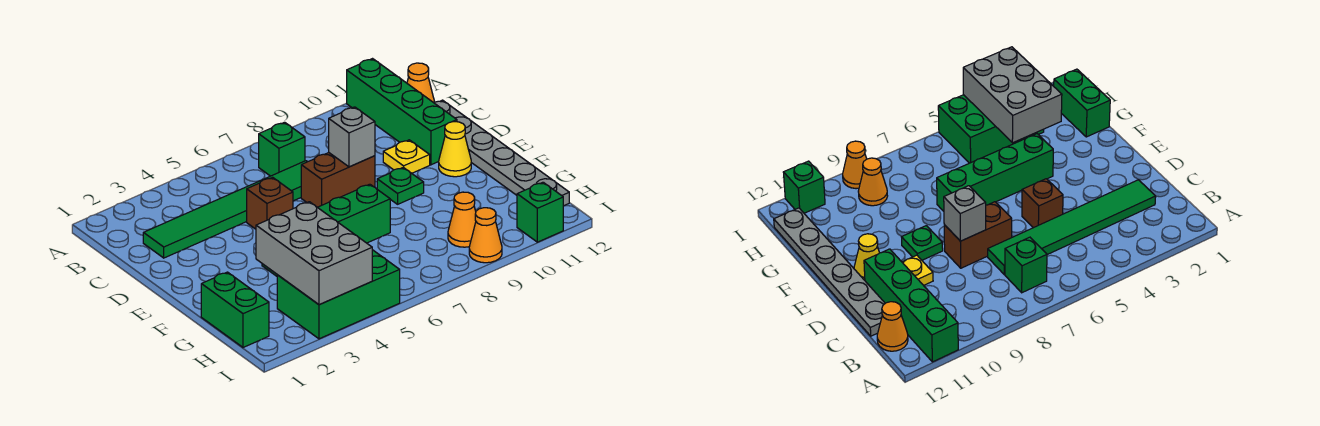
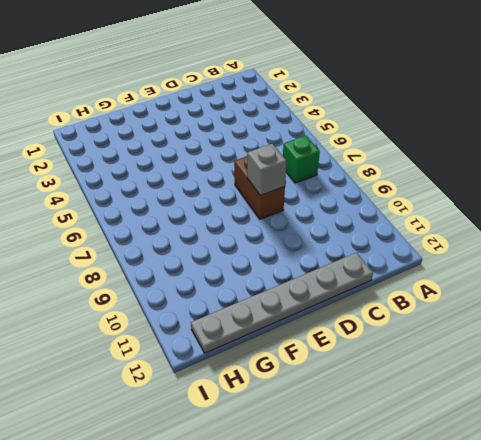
none -> green 1x4 brick [347,59,457,165]
none -> orange 1x1 cone [407,63,435,102]
none -> green 1x6 tile [143,161,307,258]

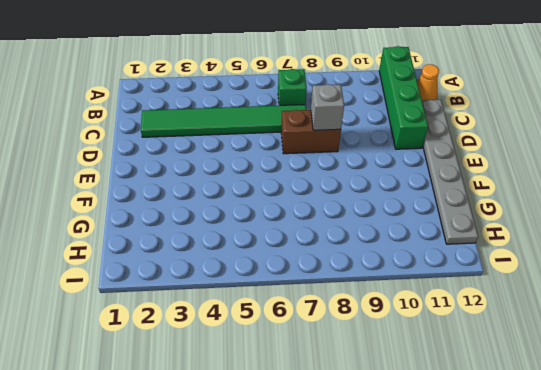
none -> brown 1x1 brick [247,177,293,229]
none -> yellow 1x1 plate [383,140,430,173]
none -> green 1x1 plate [377,167,424,204]

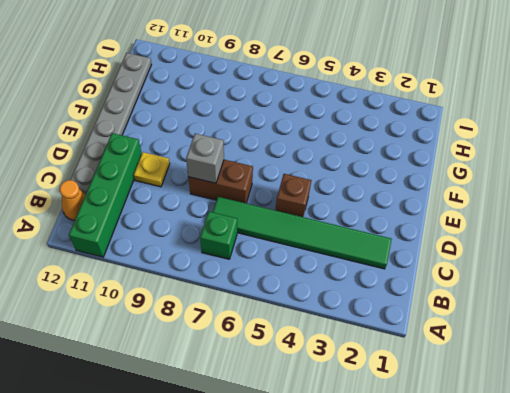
none -> green 1x1 plate [377,167,424,204]
none -> yellow 1x1 cone [439,122,471,177]
none -> green 1x4 brick [262,184,390,276]

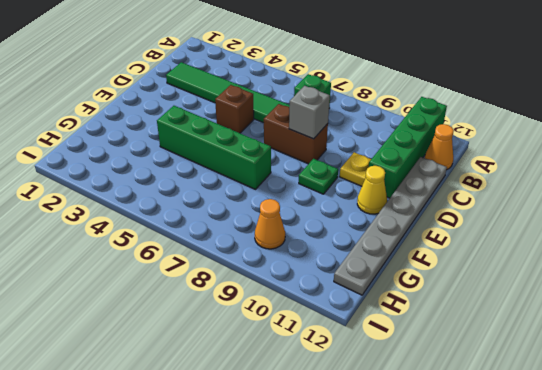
none -> green 1x2 brick [201,272,269,347]
none -> green 2x3 brick [277,250,400,339]
none -> orange 1x1 cone [469,208,502,263]

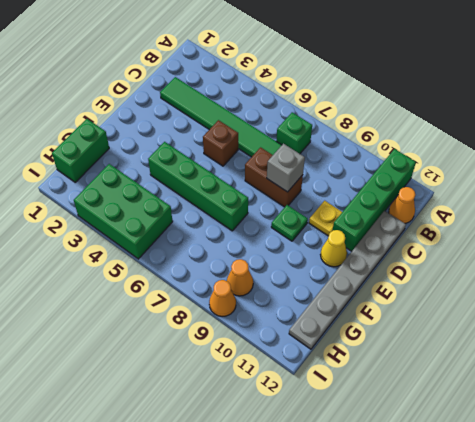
none -> green 1x1 brick [517,182,563,242]
none -> grey 2x3 brick [256,202,372,305]

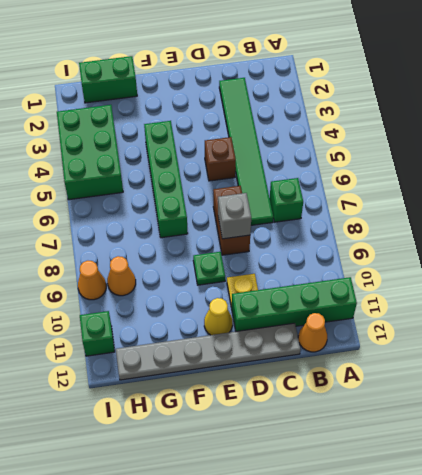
none -> grey 2x3 brick [256,202,372,305]

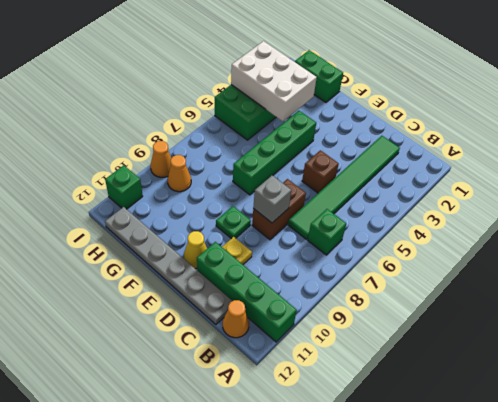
white 2x3 brick [231,41,317,121] -> grey 2x3 brick [256,202,372,305]

